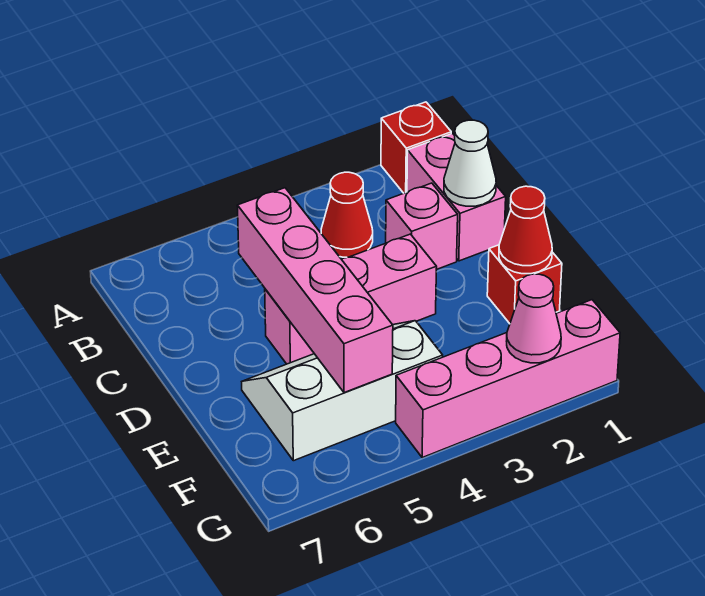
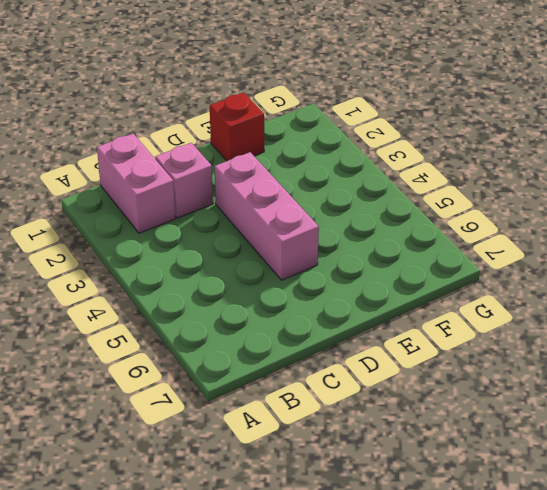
pink 1x2 brick [97,134,175,233] -> pink 1x2 brick turned to [407,134,506,261]
none -> red 1x1 brick [381,102,451,193]
none -> red 1x1 cone [321,172,373,257]
none -> white 2x3 slope [242,321,443,461]

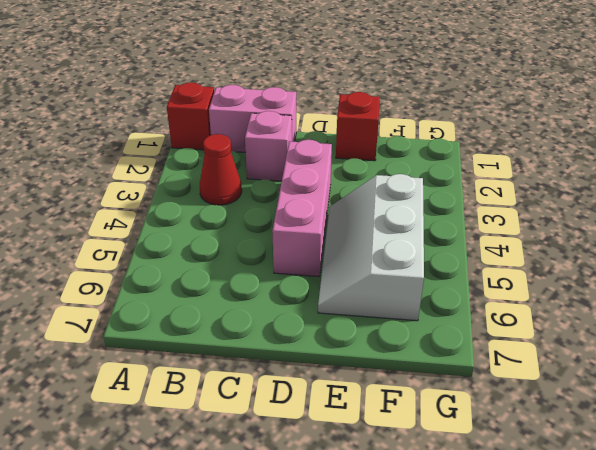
none -> pink 1x4 brick [396,300,620,458]
none -> white 1x1 cone [444,120,496,206]
none -> pink 1x4 brick [237,188,393,393]

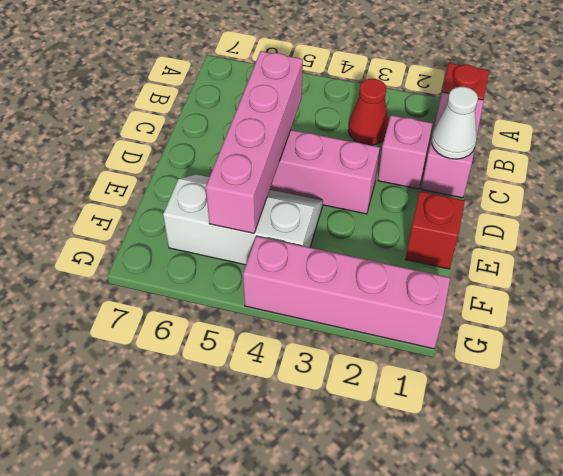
none -> red 1x1 cone [499,186,552,274]
none -> pink 1x1 cone [507,274,561,363]

